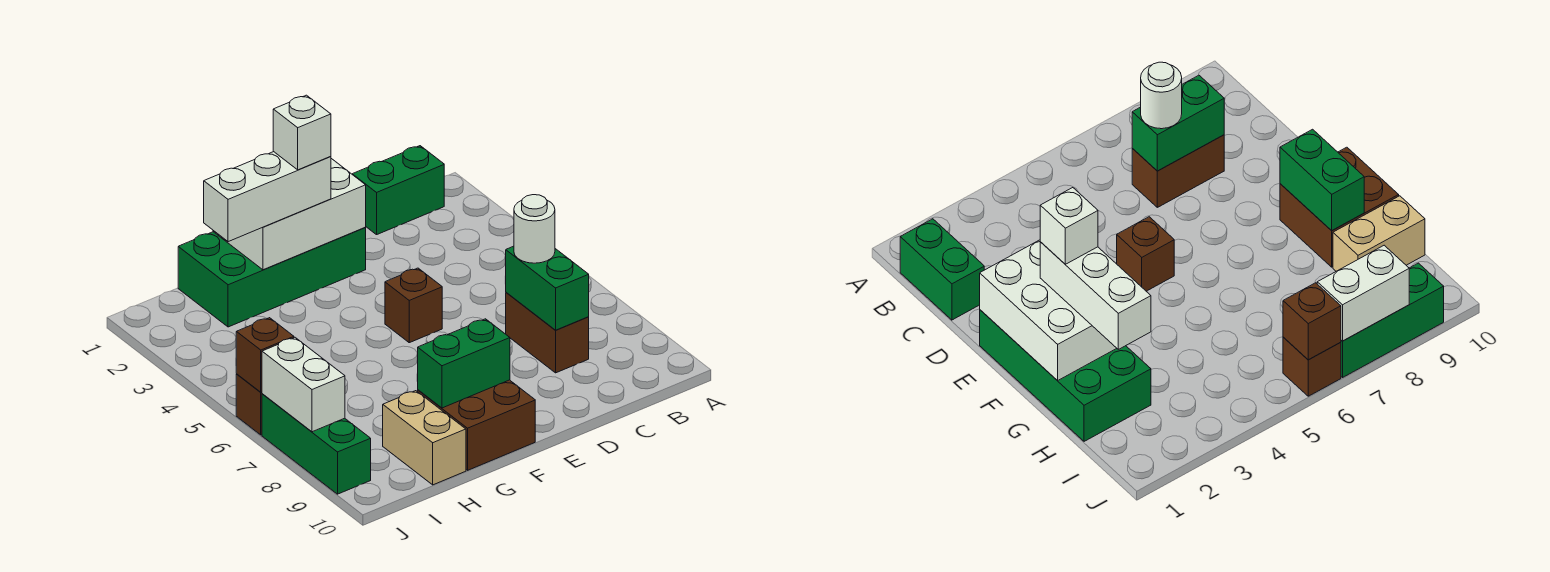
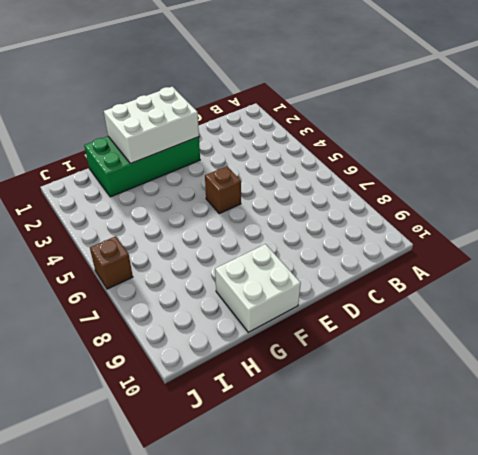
white 2x2 brick [215,244,301,332] -> brown 2x2 brick [418,380,535,470]
none -> green 1x2 brick [352,146,444,235]
none -> brown 1x2 brick [506,292,589,373]
none -> tan 1x2 brick [383,391,466,485]

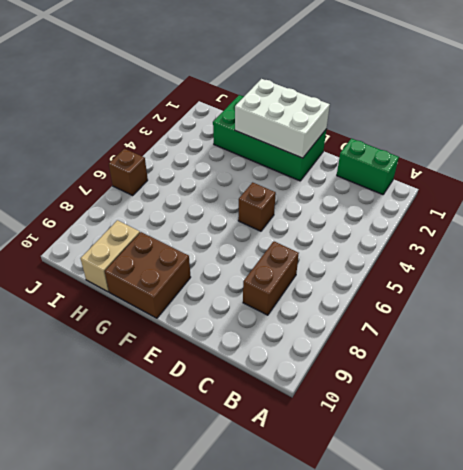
none -> green 1x3 brick [262,394,371,494]
none -> green 1x2 brick [505,246,589,330]
none -> green 1x2 brick [418,319,510,408]

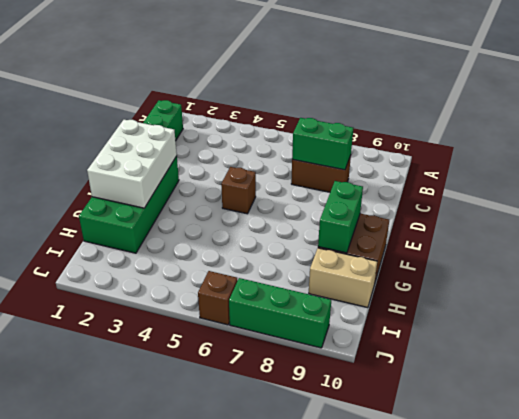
none -> brown 1x1 brick [236,318,294,392]
none -> white 1x2 brick [262,338,345,432]
none -> white 1x1 round brick [514,195,555,263]

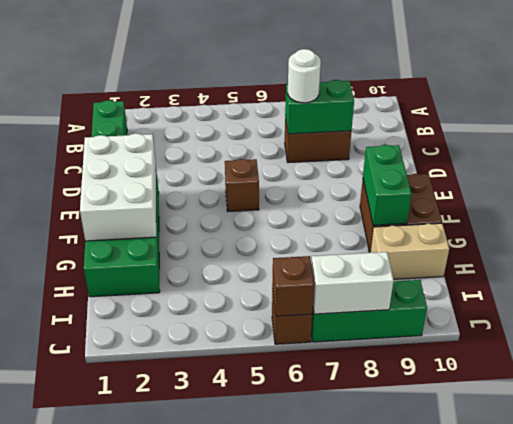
none -> white 1x3 brick [204,152,331,242]
none -> white 1x1 brick [273,95,331,170]

